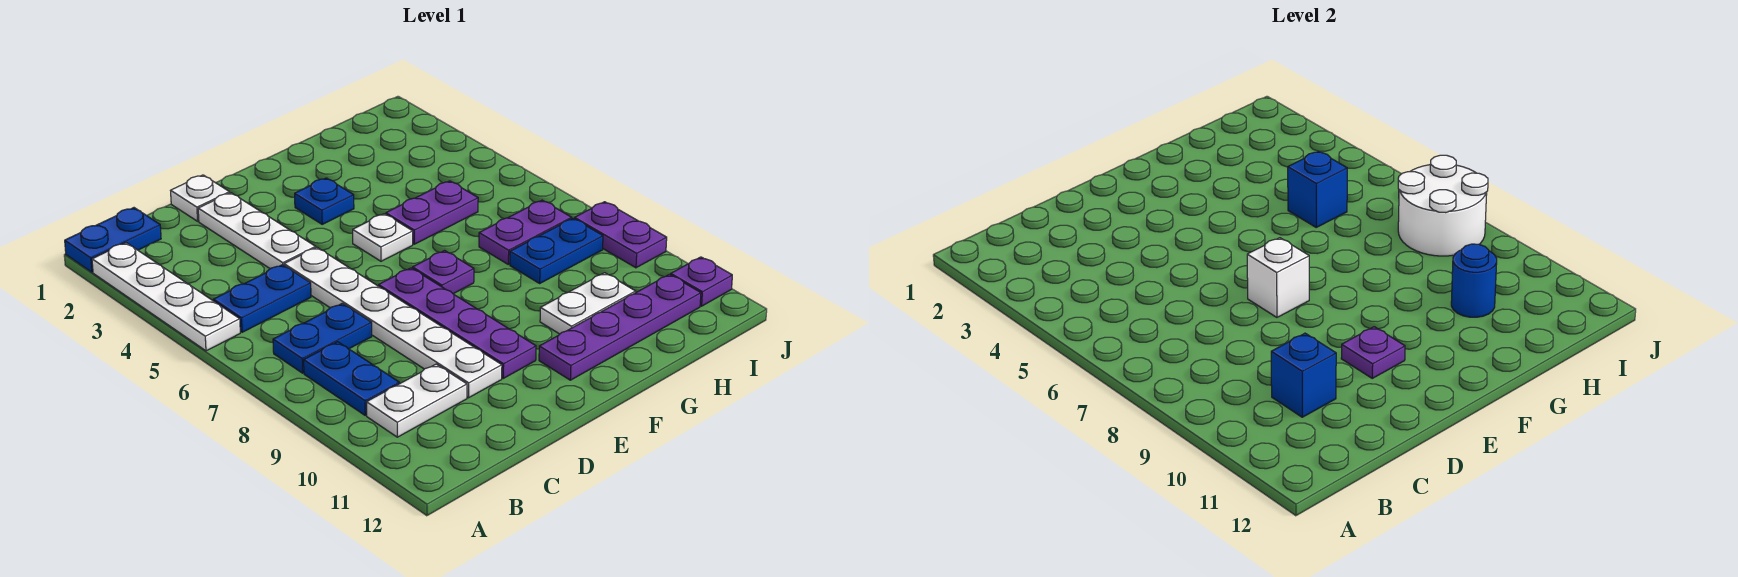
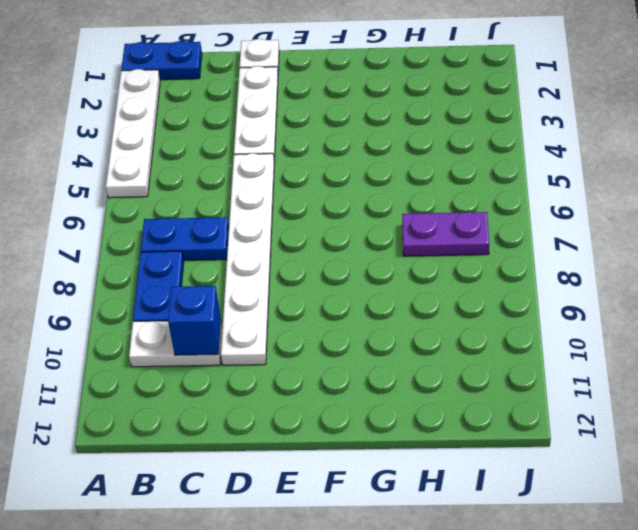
none -> blue 1x2 plate [213,265,311,332]
none -> purple 1x4 plate [379,268,536,378]
none -> blue 1x1 plate [295,178,354,224]

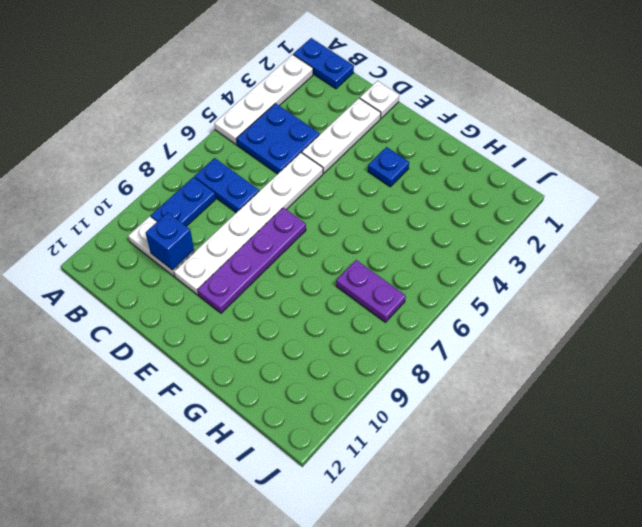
blue 2x2 plate [236,103,320,174] -> blue 1x2 plate [213,265,311,332]
none -> white 1x1 plate [353,214,413,261]
none -> purple 1x1 plate [413,251,474,294]
none -> purple 1x4 plate [539,274,701,380]

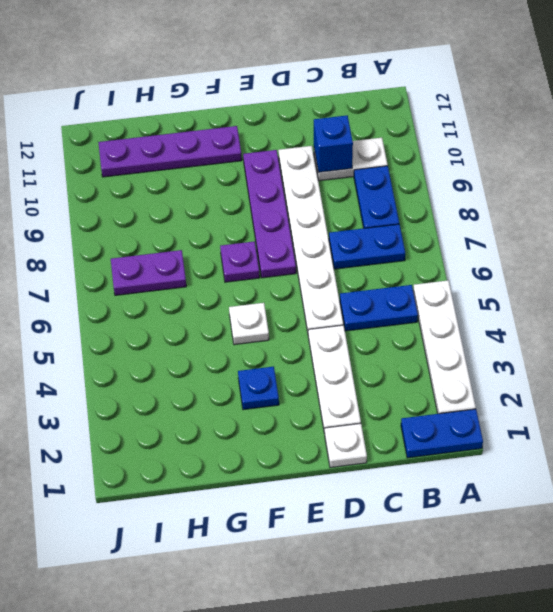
none -> purple 1x2 plate [386,181,478,244]
none -> white 1x2 plate [540,273,636,334]
none -> blue 1x2 plate [510,218,603,283]

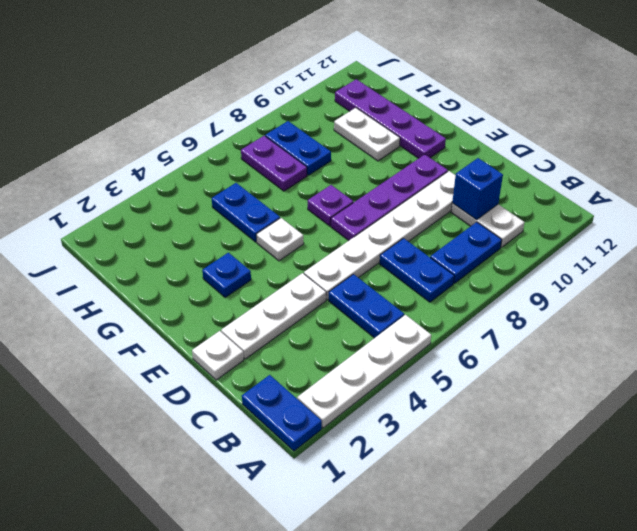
blue 1x2 plate [212,183,280,242] -> purple 1x2 plate [386,181,478,244]
none -> purple 1x2 plate [575,202,667,268]
none -> purple 1x1 plate [671,257,732,306]
none -> white 1x1 brick [1247,238,1309,317]

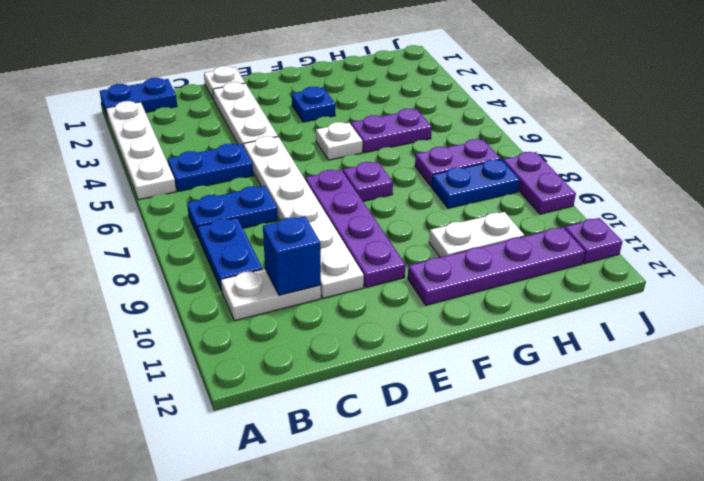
none -> white 1x1 brick [1247,238,1309,317]
none -> purple 1x1 plate [1341,327,1405,378]
none -> blue 1x1 brick [1288,151,1347,227]

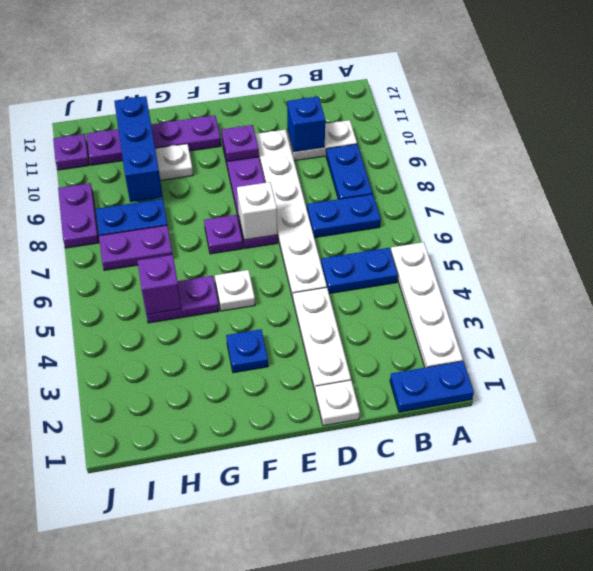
purple 1x1 brick [137,255,181,315] -> blue 1x1 brick [1288,151,1347,227]
blue 1x3 brick [114,96,163,202] -> blue 1x1 round brick [1451,244,1497,317]
none -> white 2x2 round brick [1398,155,1488,256]

